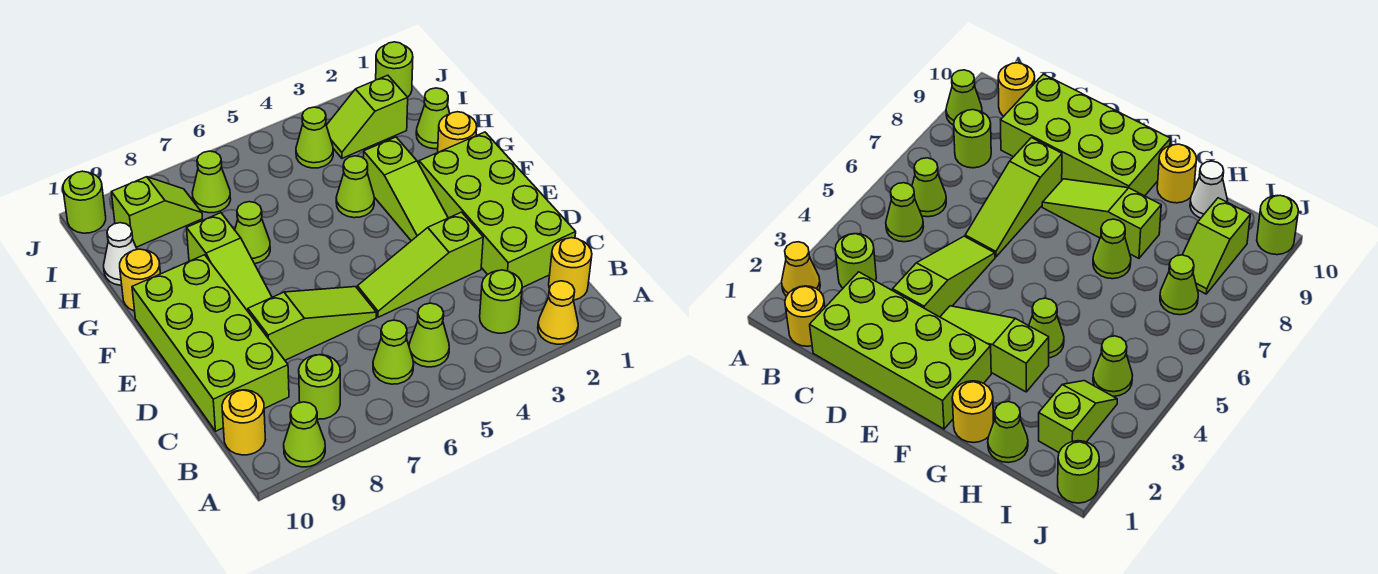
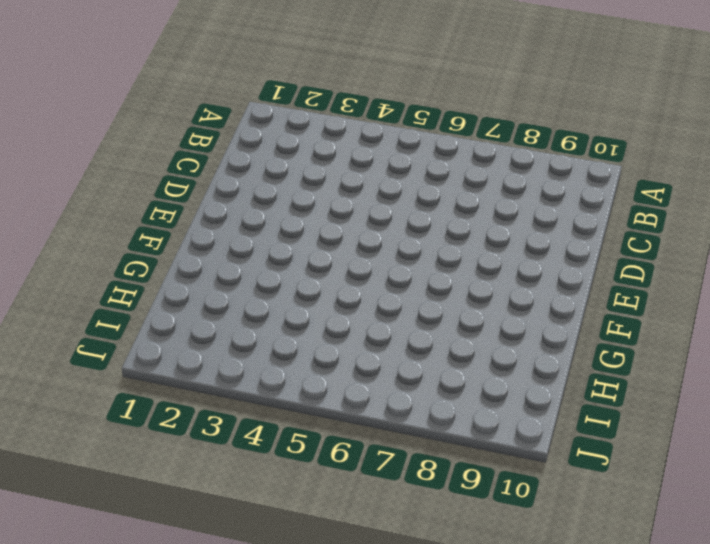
none -> yellow 1x1 cone [538,281,578,344]
none -> lime 1x1 cone [284,402,325,467]
none -> yellow 1x1 round brick [549,238,592,300]

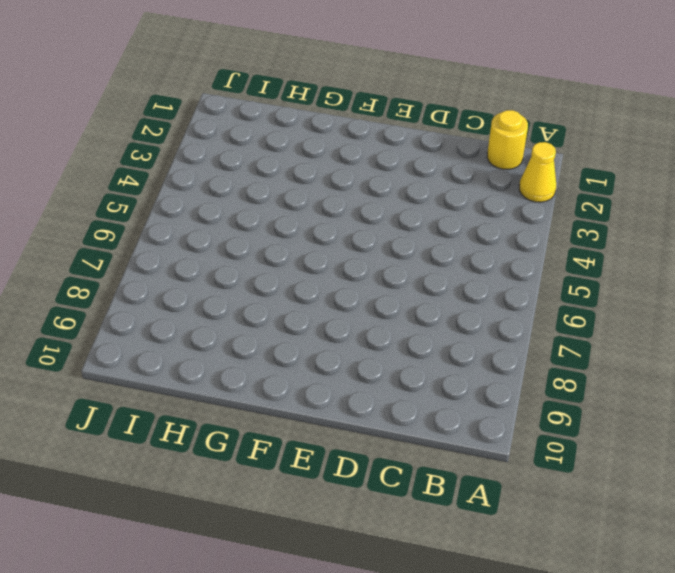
none -> lime 1x1 cone [284,402,325,467]
none -> lime 1x1 round brick [480,270,522,333]
none -> lime 1x1 cone [409,303,449,367]

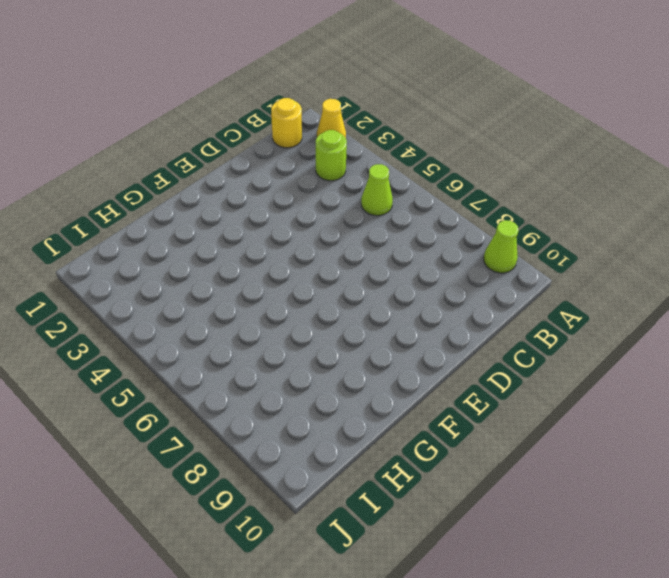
none -> lime 1x1 cone [373,320,414,384]
none -> lime 1x1 round brick [299,355,340,419]
none -> yellow 1x1 round brick [222,390,265,455]

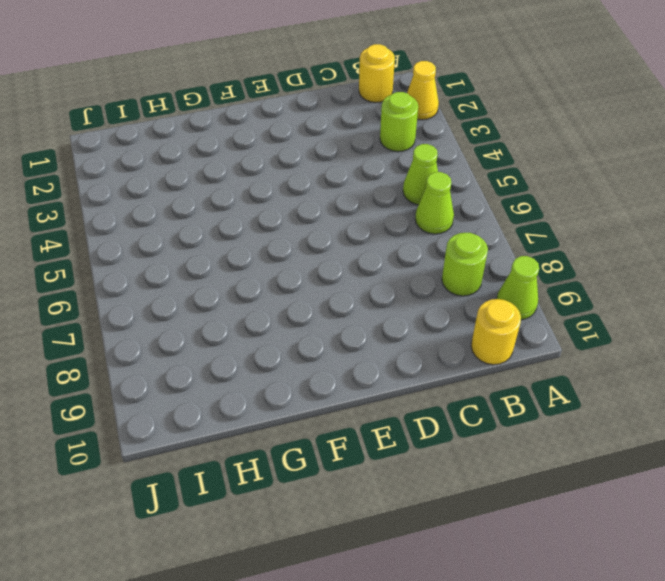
none -> lime 2x4 brick [419,132,576,288]
none -> lime 2x4 brick [132,255,289,431]
none -> lime 1x3 slope [357,212,483,317]

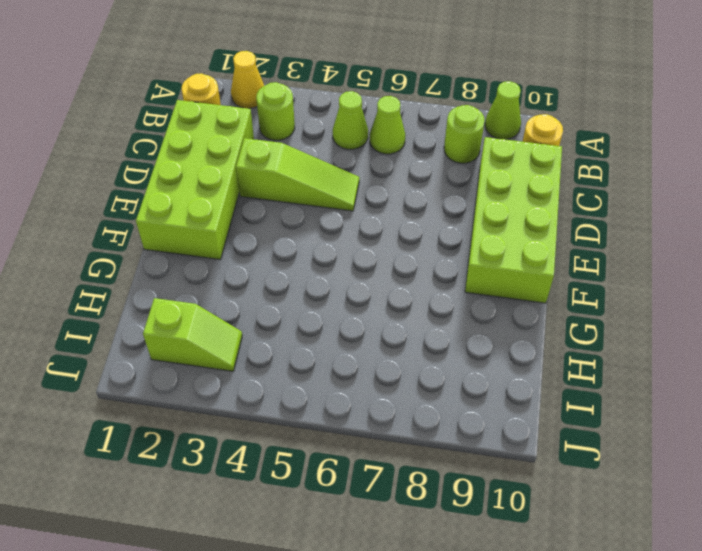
none -> lime 1x3 slope [248,287,376,360]
none -> lime 1x3 slope [364,137,448,241]
none -> lime 1x3 slope [187,213,272,311]

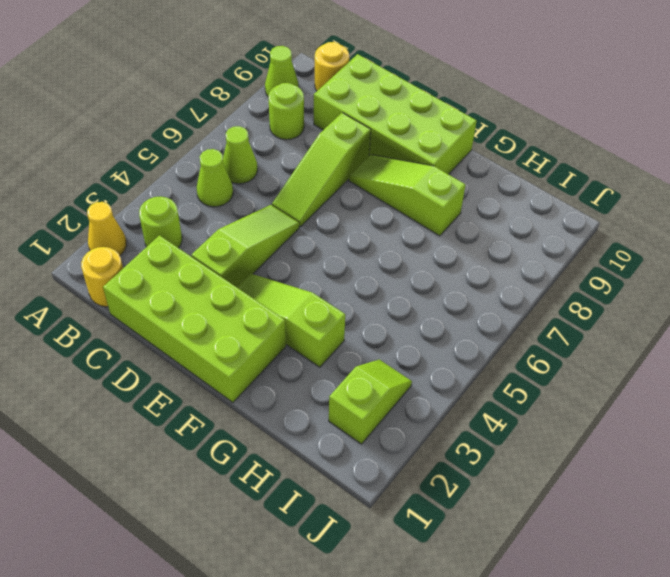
none -> yellow 1x1 round brick [438,112,477,152]
none -> lime 1x1 cone [336,156,374,218]
none -> lime 1x1 cone [235,202,270,264]

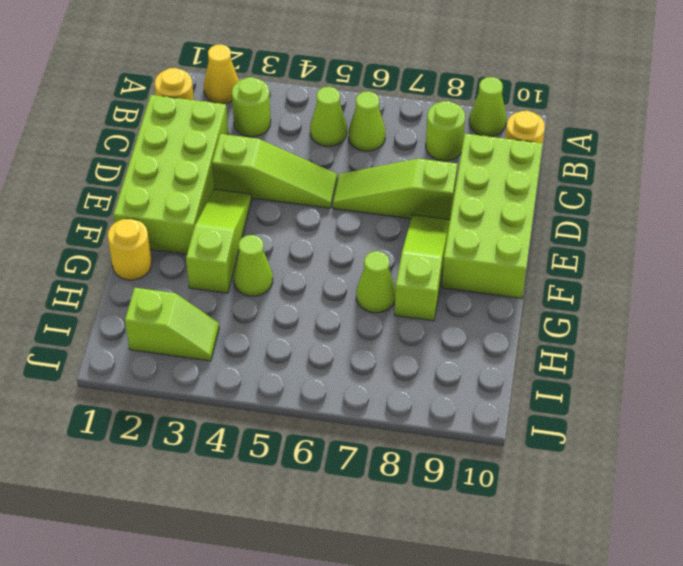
none -> yellow 1x1 round brick [120,249,160,311]
none -> lime 1x1 cone [416,88,450,149]
none -> white 1x1 cone [104,223,137,285]

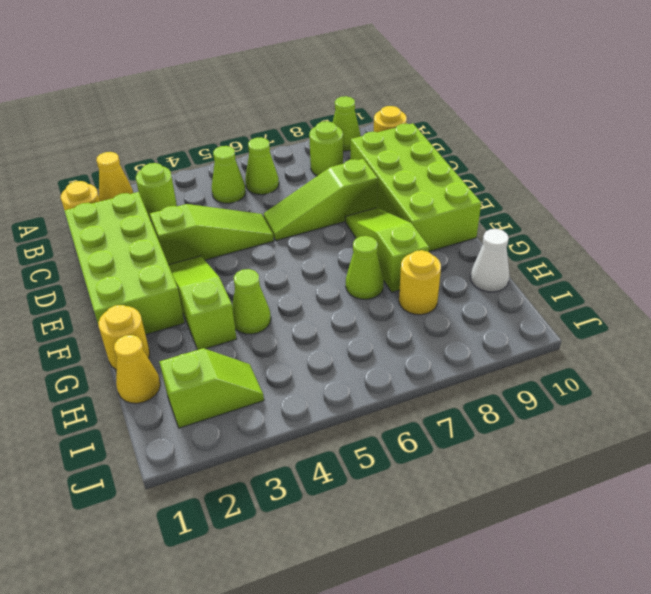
yellow 1x1 cone [114,335,160,403] -> lime 1x1 cone [416,88,450,149]
yellow 1x1 round brick [399,250,441,315] -> yellow 1x1 round brick moved to [120,249,160,311]
none -> lime 1x1 cone [296,107,333,168]
none -> lime 1x1 cone [192,151,231,213]
none -> lime 1x2 slope [111,177,202,247]

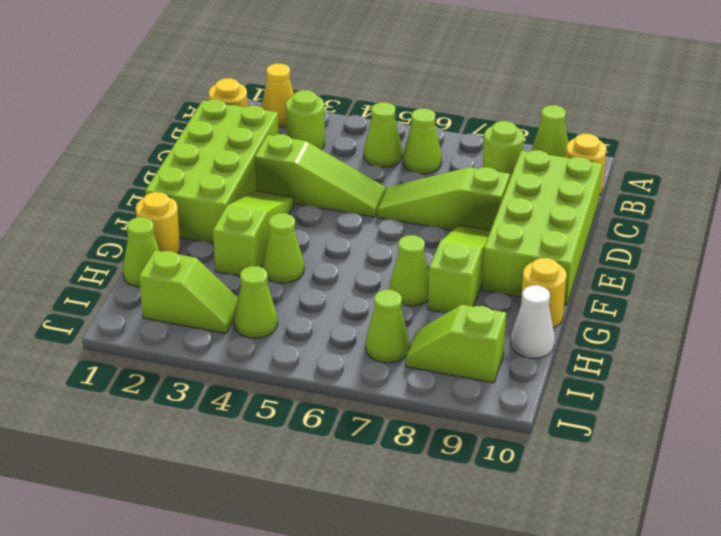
none -> lime 1x1 round brick [376,42,413,97]
none -> lime 1x1 round brick [63,171,106,233]

